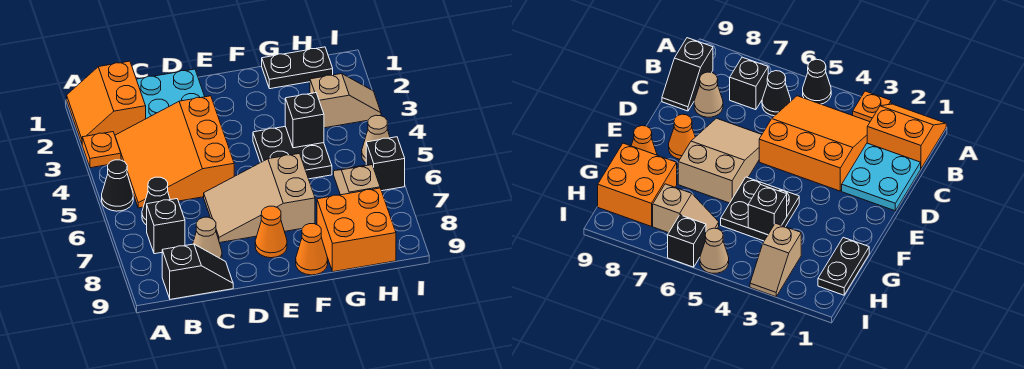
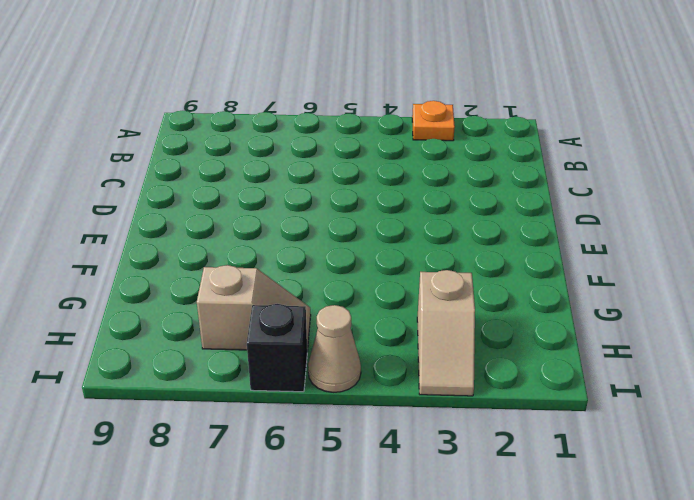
none -> orange 2x2 slope [67,61,146,143]
none -> black 1x1 cone [102,160,133,211]
none -> orange 3x3 slope [115,96,234,208]

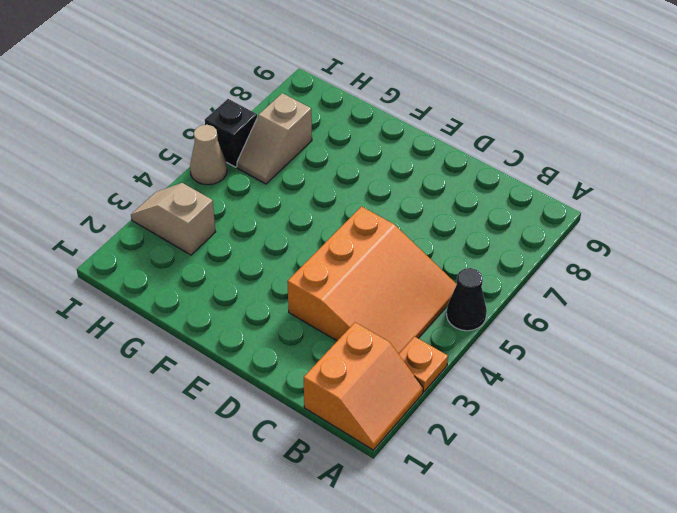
none -> black 1x1 cone [142,177,170,225]
none -> black 1x1 brick [147,199,185,254]
none -> black 1x2 slope [162,244,233,299]

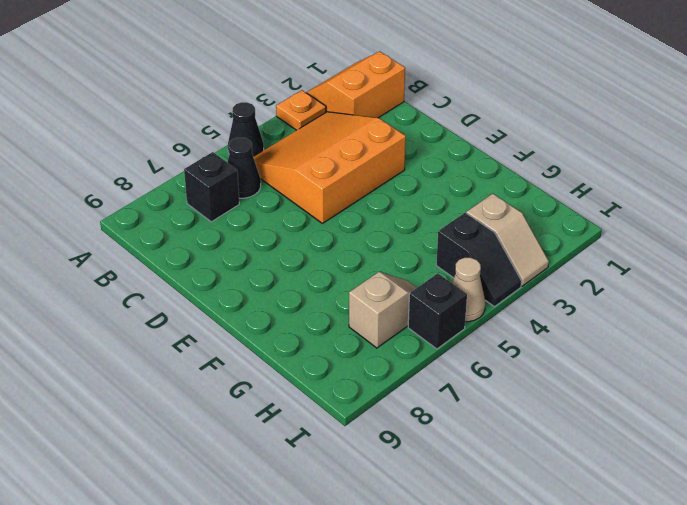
black 1x2 slope [436,213,522,307] -> black 1x2 slope moved to [162,244,233,299]
none -> cyan 2x2 plate [136,69,205,119]
none -> tan 1x1 cone [193,217,222,259]
none -> tan 2x3 slope [204,153,315,243]

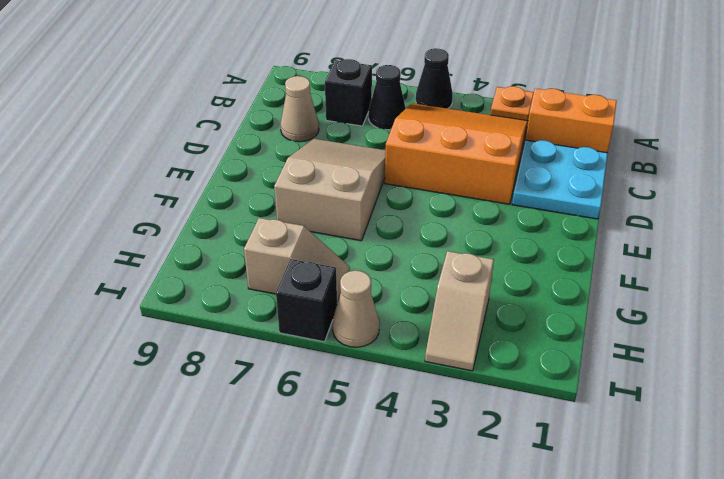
none -> black 1x2 slope [162,244,233,299]
none -> orange 1x1 cone [255,206,287,258]
none -> black 2x2 plate [253,126,332,179]

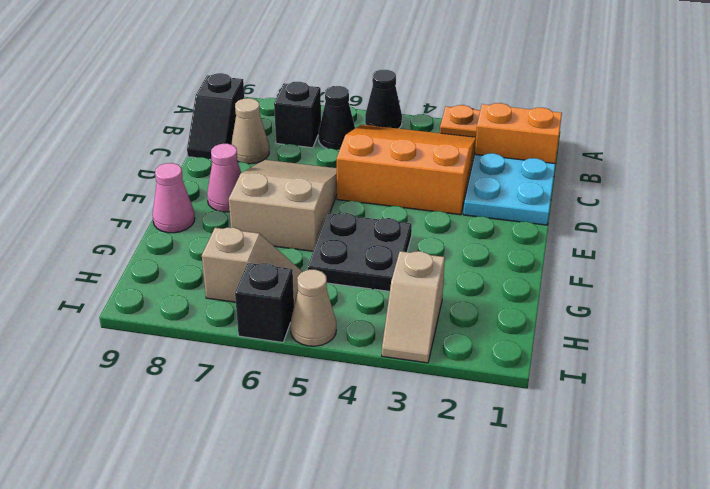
pink 1x1 cone [207,144,241,212] -> orange 1x1 cone [255,206,287,258]
pink 1x1 cone [153,163,195,233] -> orange 1x1 cone [296,224,328,275]
none -> black 1x2 plate [262,47,333,89]
none -> orange 2x2 brick [317,188,396,272]
none -> black 1x1 brick [285,93,324,148]

